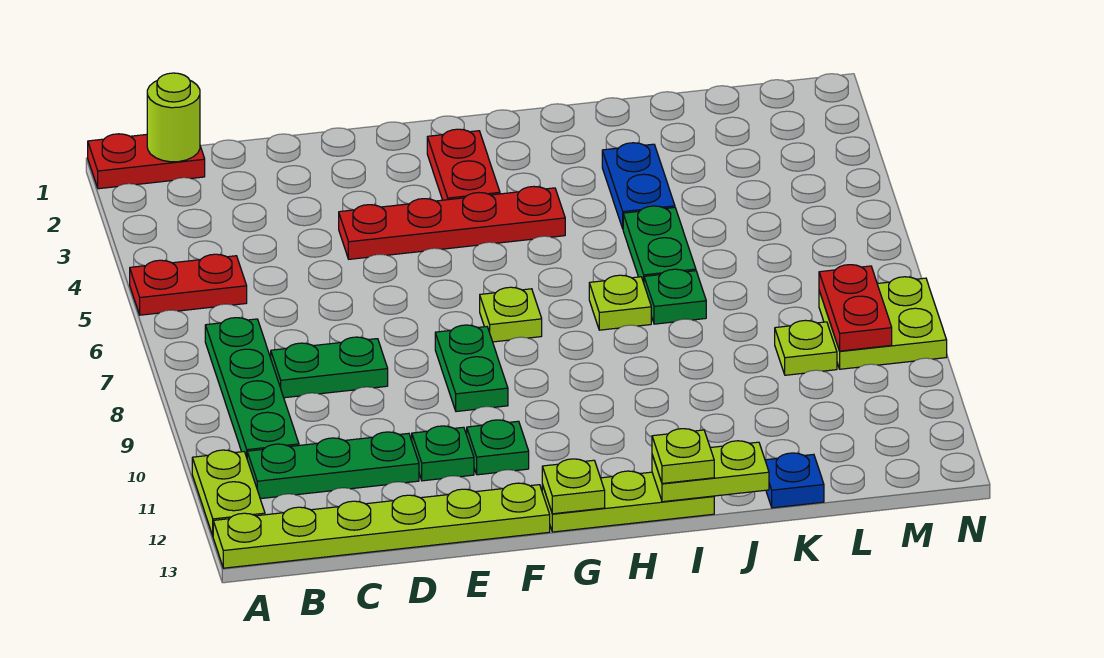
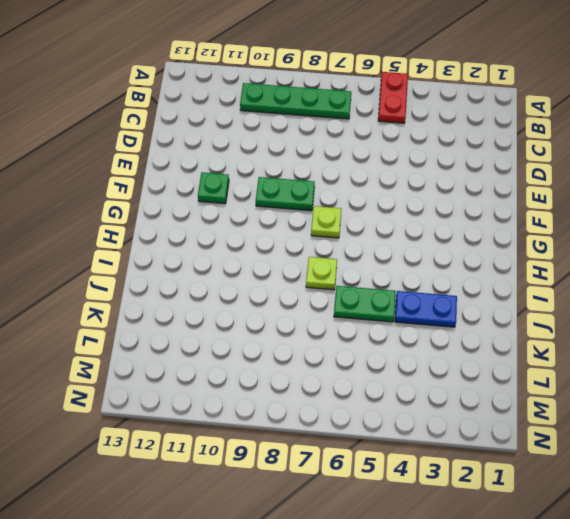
none -> red 1x2 plate [88,134,205,189]
none -> lime 1x2 plate [192,450,265,535]
none -> lime 1x6 plate [213,483,550,568]

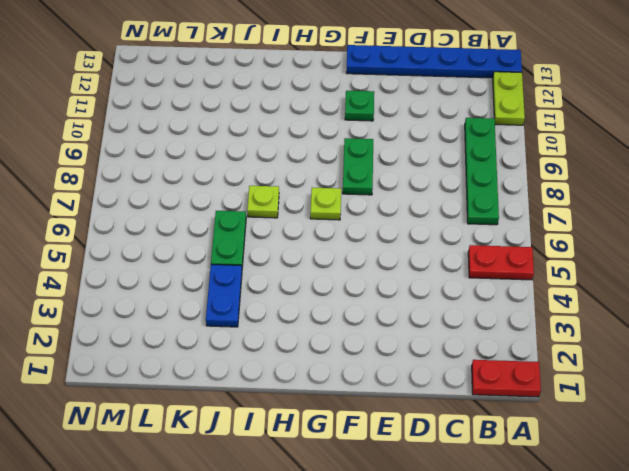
blue 1x6 plate [346,45,522,78] -> lime 1x6 plate [213,483,550,568]
none -> green 1x3 plate [247,432,419,499]
none -> green 1x2 plate [271,337,388,398]
none -> red 1x4 plate [339,187,565,259]

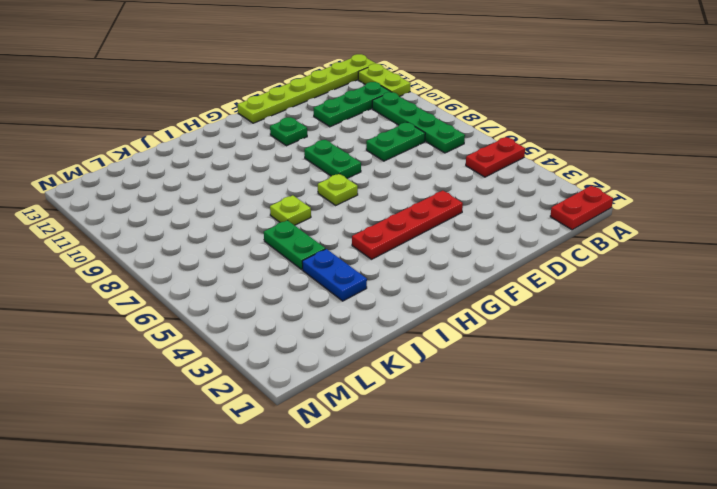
none -> green 1x1 plate [412,426,474,481]
none -> red 1x2 plate [427,129,500,200]
none -> lime 1x3 plate [542,471,714,532]

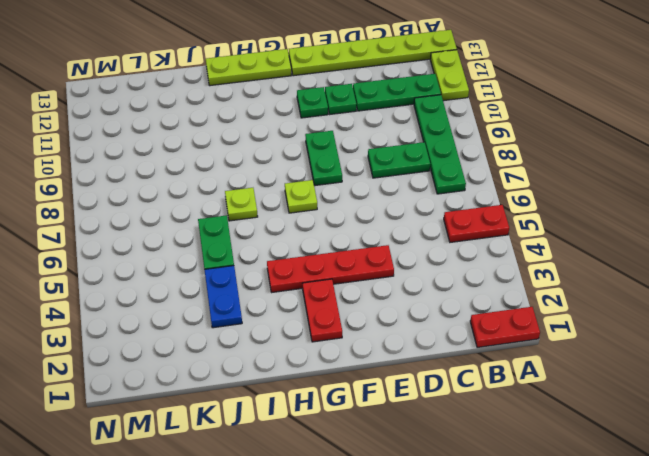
none -> green 1x1 plate [644,269,706,324]
none -> blue 1x1 plate [765,453,824,508]
none -> lime 1x1 plate [775,320,837,375]

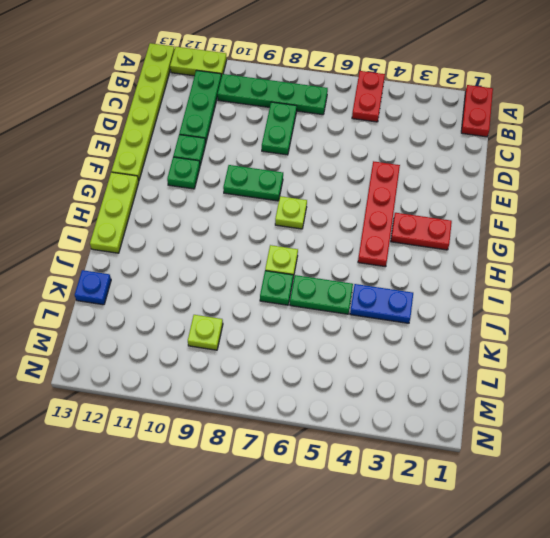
none -> lime 2x2 plate [819,277,947,369]
none -> lime 1x1 round brick [147,73,200,162]
none -> lime 1x1 plate [542,459,605,514]

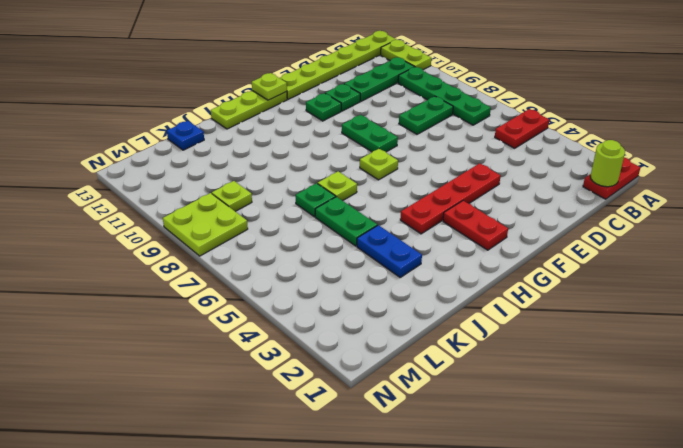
none -> lime 1x2 plate [652,441,769,502]
none -> red 1x2 plate [819,265,892,351]
none -> lime 1x1 plate [652,429,714,483]

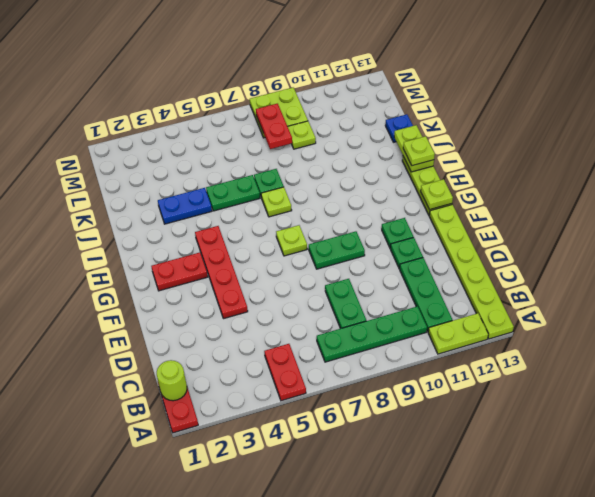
red 1x2 plate [256,104,292,149] -> red 1x2 plate turned to [819,265,892,351]

